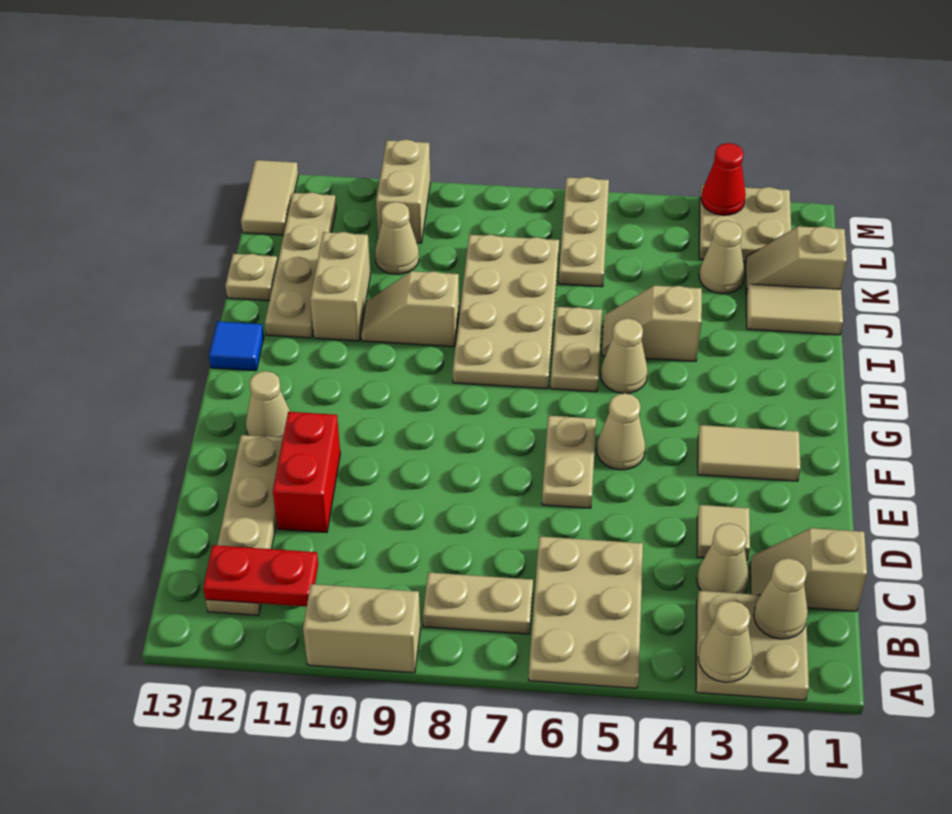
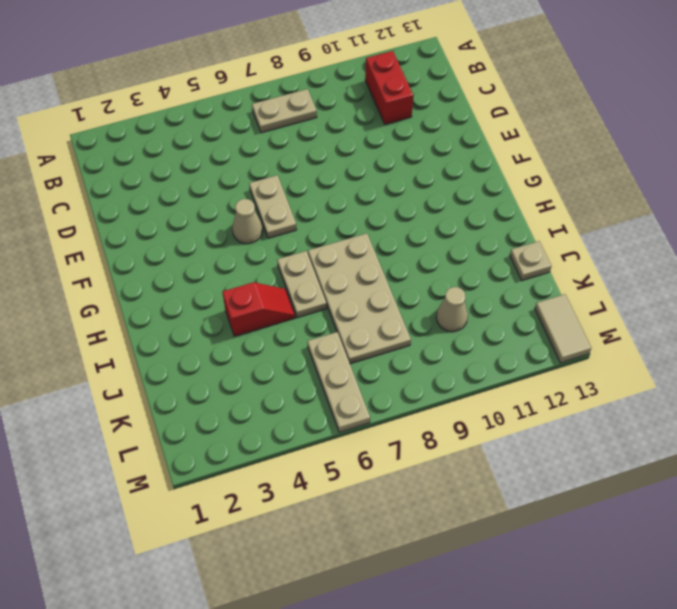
red 1x2 brick [365,51,413,124] -> red 1x2 brick moved to [273,412,340,533]
red 1x2 slope [223,282,295,336] -> tan 1x2 slope [602,285,702,361]
none -> tan 2x2 plate [696,591,809,700]
none -> tan 2x3 plate [529,536,643,688]
none -> tan 1x2 brick [303,584,420,673]
none -> tan 1x4 plate [206,435,283,616]

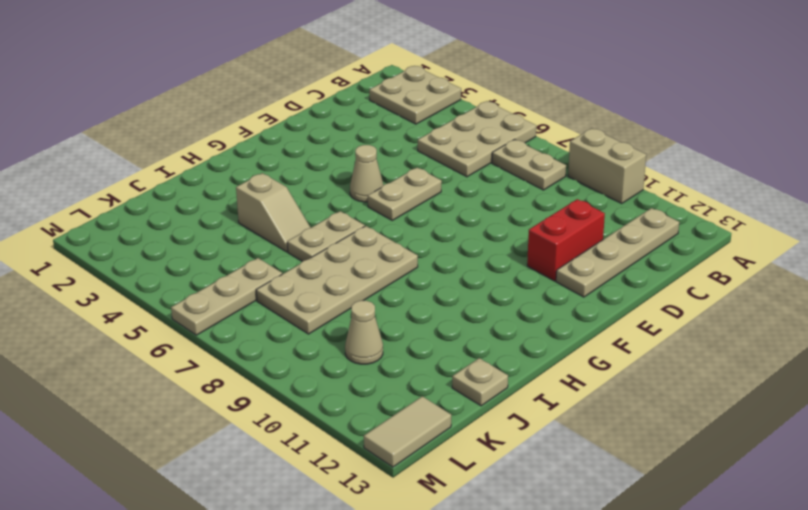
none -> tan 1x2 slope [750,528,867,611]
none -> tan 1x1 cone [697,523,749,594]
none -> tan 1x1 tile [697,505,750,560]
none -> tan 1x2 tile [698,425,800,481]

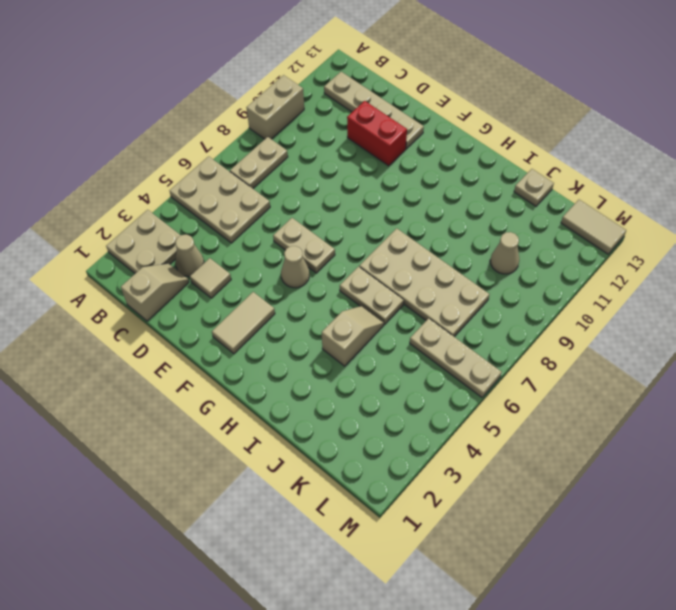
none -> tan 1x1 cone [246,371,290,438]
none -> tan 1x1 cone [601,318,648,393]
none -> blue 1x1 tile [209,321,264,371]
none -> tan 1x2 slope [361,271,459,347]

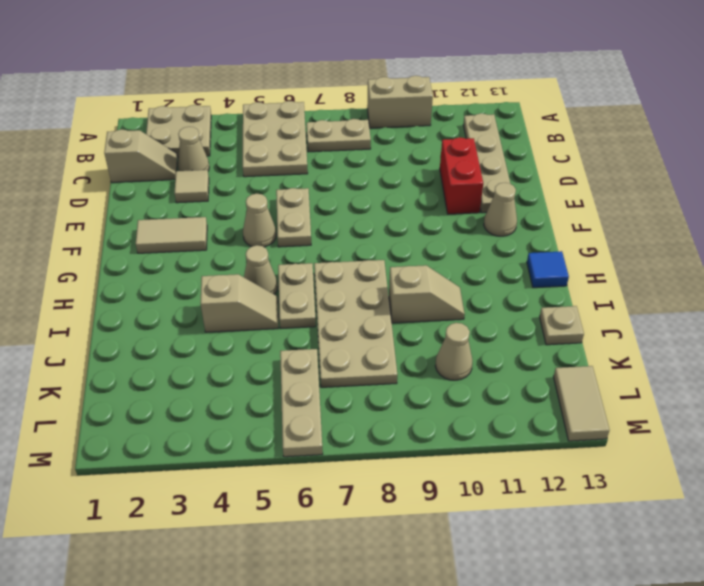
none -> tan 1x2 brick [310,232,370,341]
none -> tan 1x4 plate [265,192,336,338]
none -> tan 1x2 tile [746,284,843,335]
none -> tan 1x2 slope [746,226,847,294]

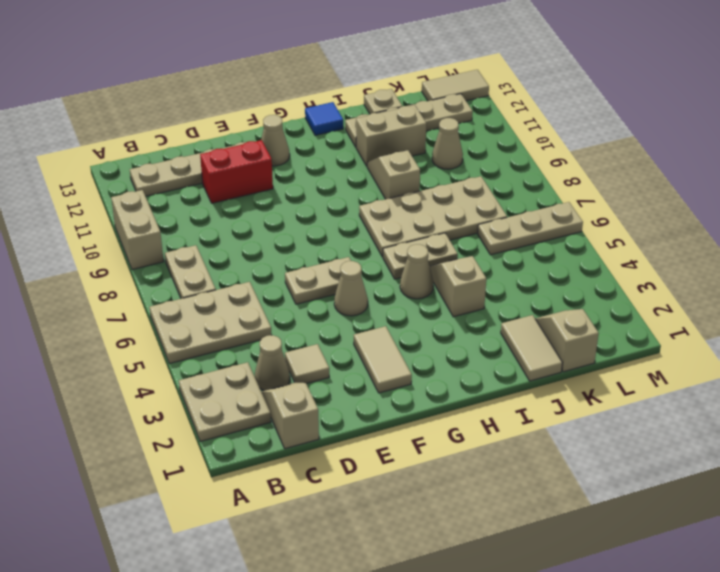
none -> tan 1x1 cone [699,221,745,294]
none -> tan 2x2 plate [699,185,791,262]
none -> tan 1x2 brick [376,139,430,243]
none -> tan 1x1 cone [698,601,753,682]

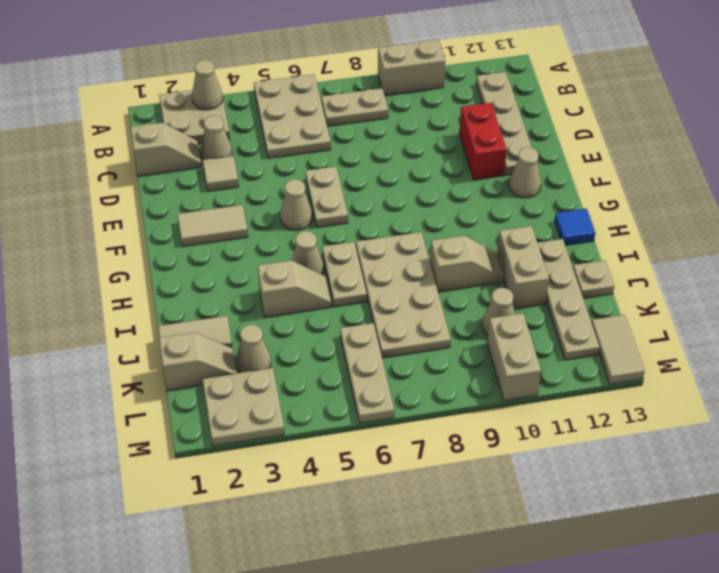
none -> tan 1x1 cone [754,558,808,639]
none -> red 1x2 plate [203,545,318,607]
none -> red 1x1 cone [701,143,746,215]

